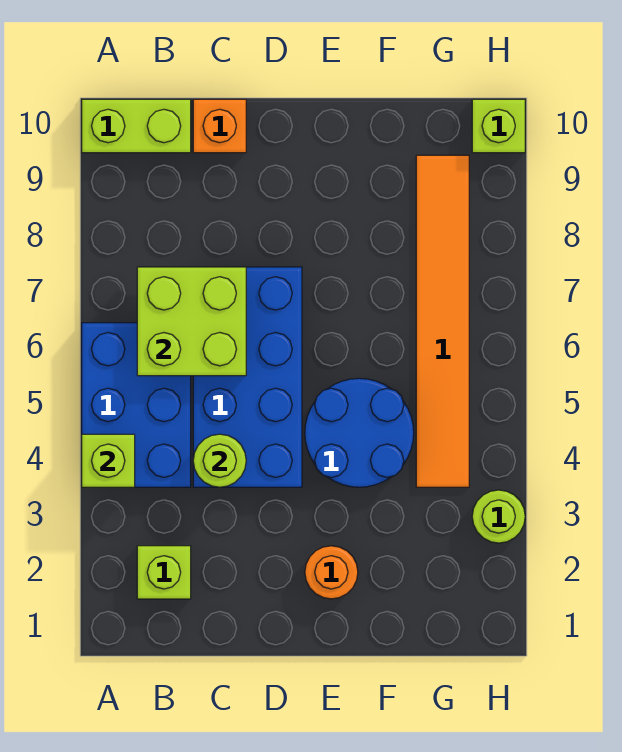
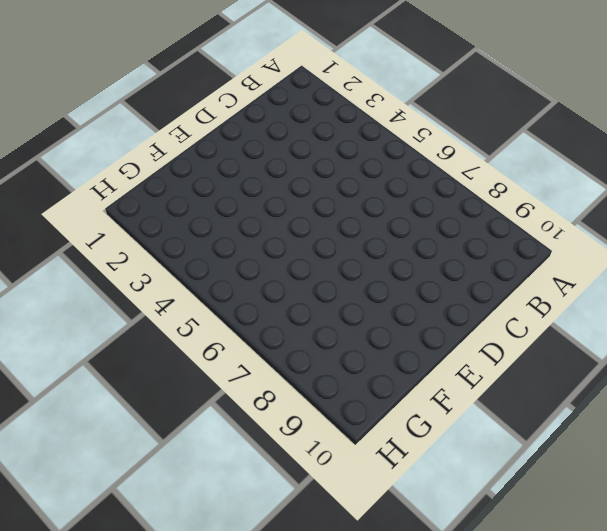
none -> blue 2x3 brick [82,323,191,487]
none -> lime 1x2 brick [82,99,191,153]
none -> lime 1x1 brick [137,546,191,599]

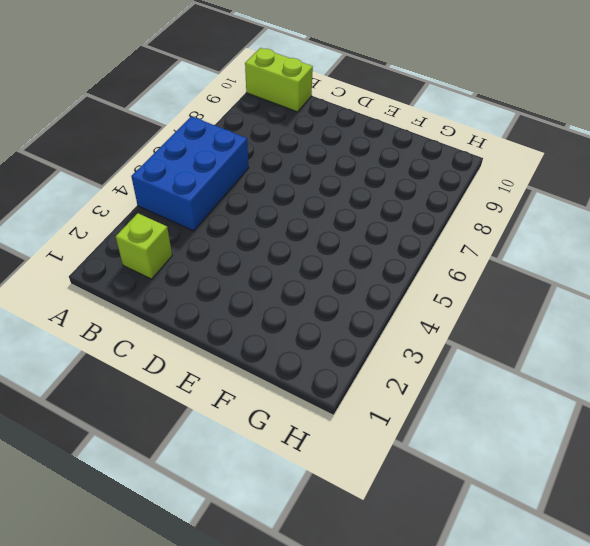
none -> blue 2x4 brick [193,267,302,487]
none -> orange 1x1 brick [193,99,246,153]
none -> orange 1x1 round brick [305,546,358,599]

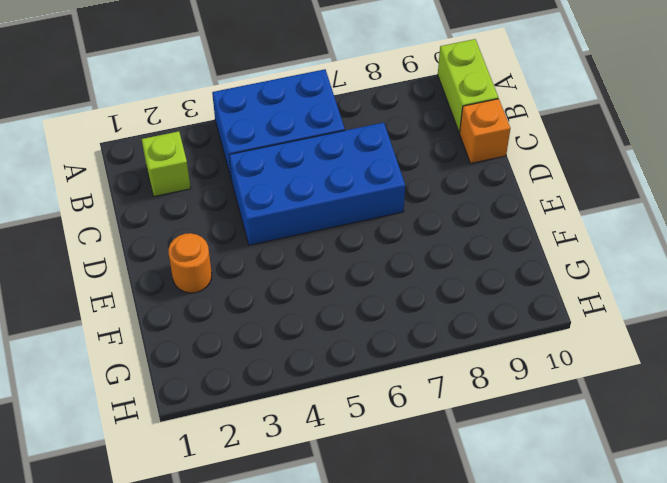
none -> blue 2x2 round brick [305,378,414,487]
none -> orange 1x6 tile [416,155,469,487]
none -> lime 1x1 round brick [472,490,525,543]

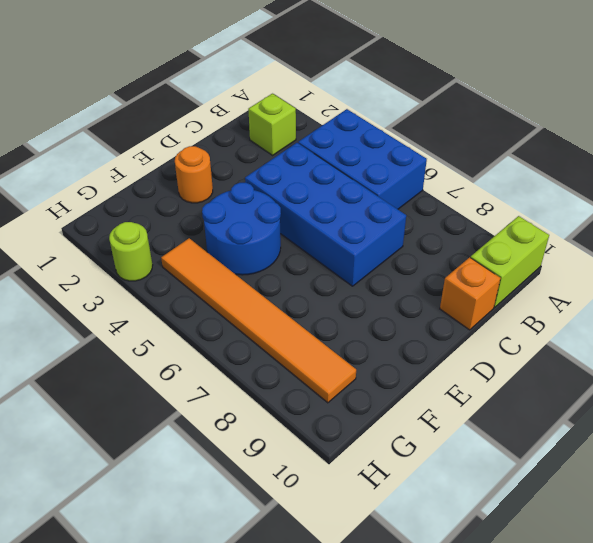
none -> lime 1x1 brick [472,99,525,153]
none -> lime 1x1 brick [82,434,135,487]
none -> lime 2x2 brick [137,267,246,376]

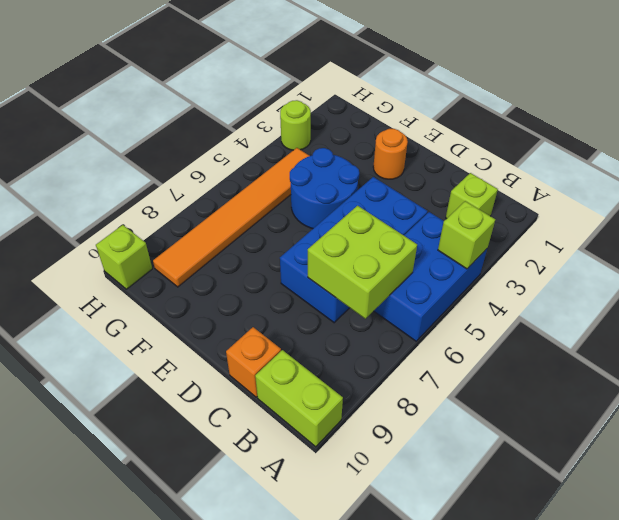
none -> lime 1x1 round brick [193,434,246,487]

